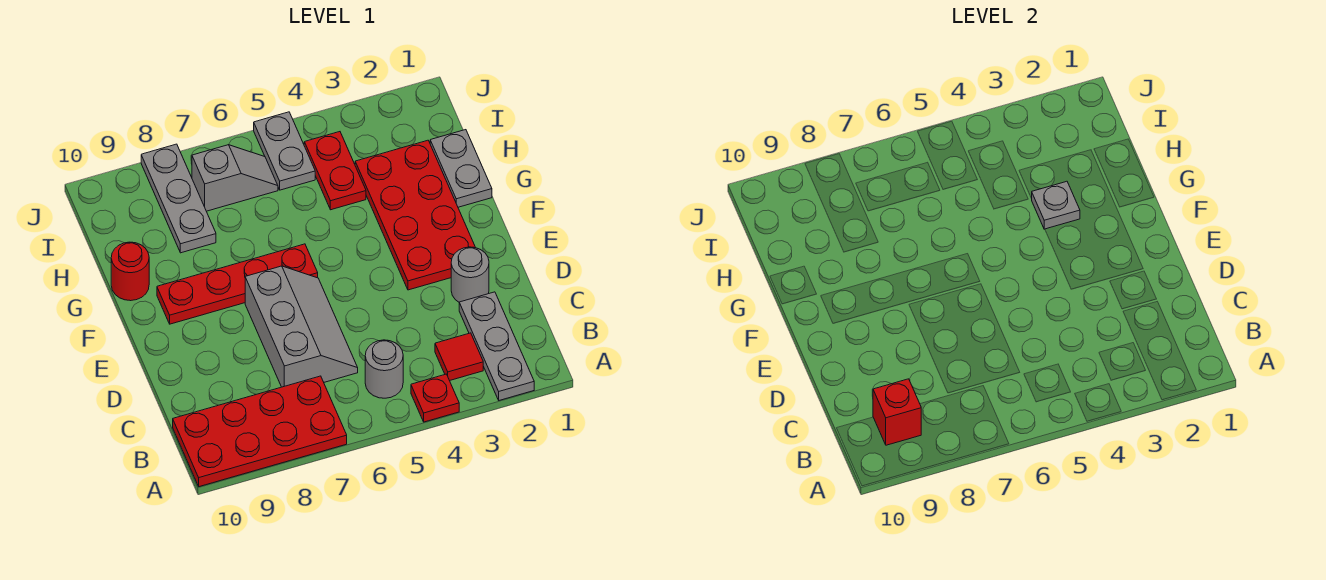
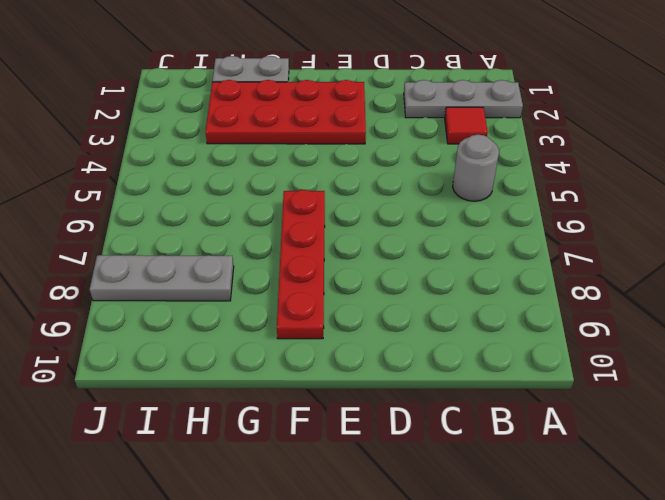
none -> red 1x1 plate [411,374,459,422]
none -> red 2x4 plate [173,376,347,487]
none -> grey 2x3 slope [245,266,358,387]

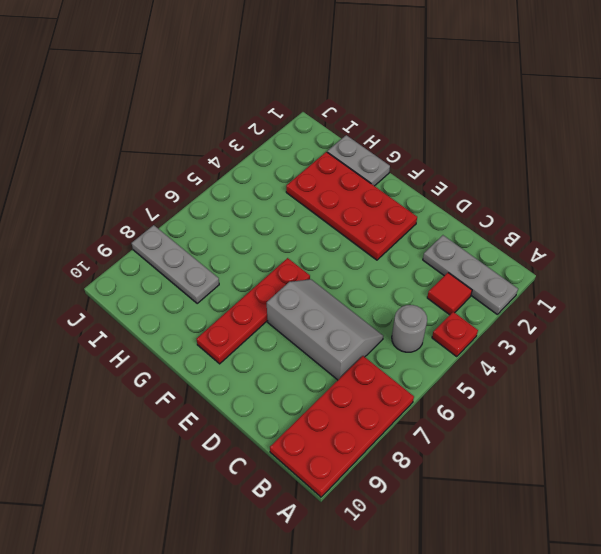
none -> grey 1x1 round brick [451,247,489,302]
none -> red 1x1 round brick [111,242,149,301]
none -> red 1x2 plate [304,132,366,210]

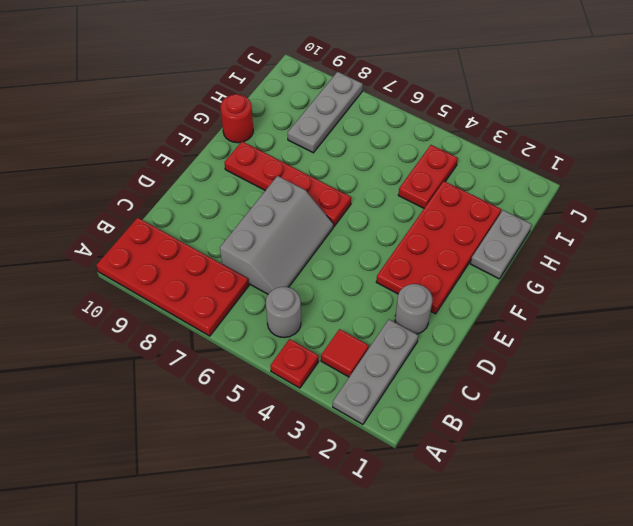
none -> grey 1x2 plate [254,112,315,190]
none -> grey 1x2 slope [192,145,278,211]
none -> red 1x1 brick [873,379,921,445]

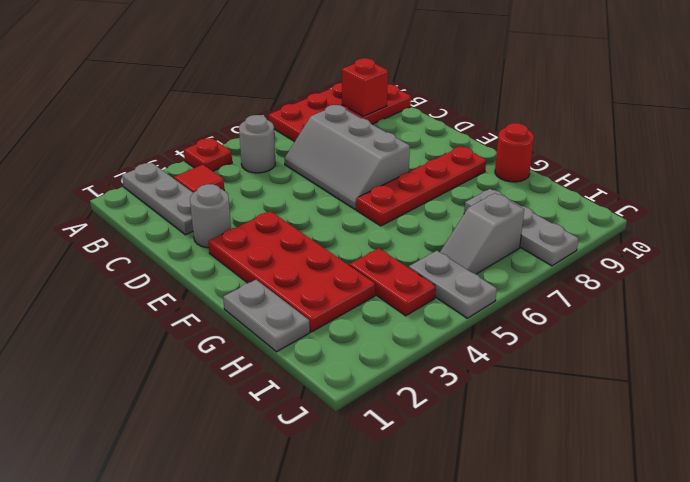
none -> grey 1x1 plate [1031,181,1080,229]

